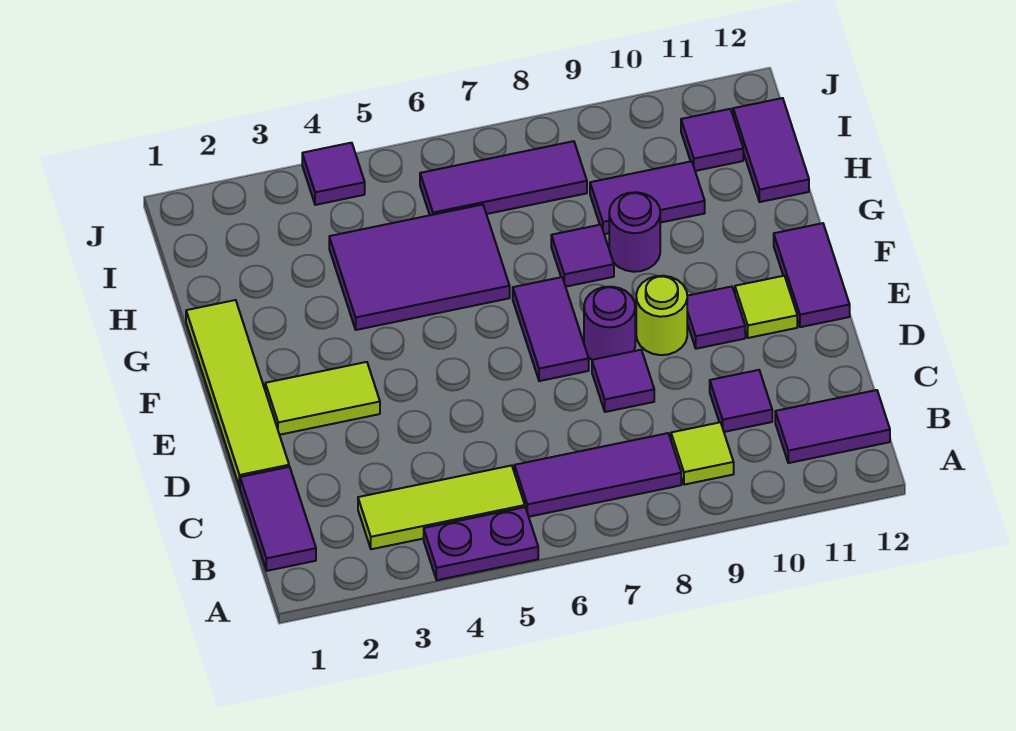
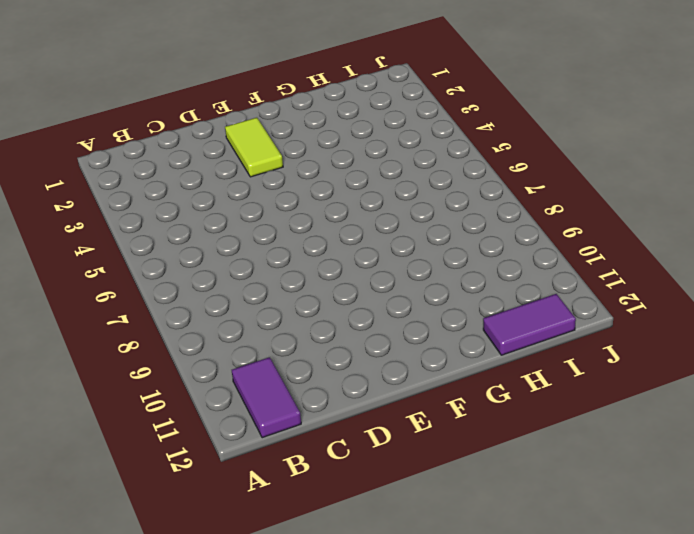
none -> purple 1x2 plate [424,507,538,580]
none -> purple 1x2 tile [240,467,316,571]
none -> lime 1x3 tile [358,465,525,549]

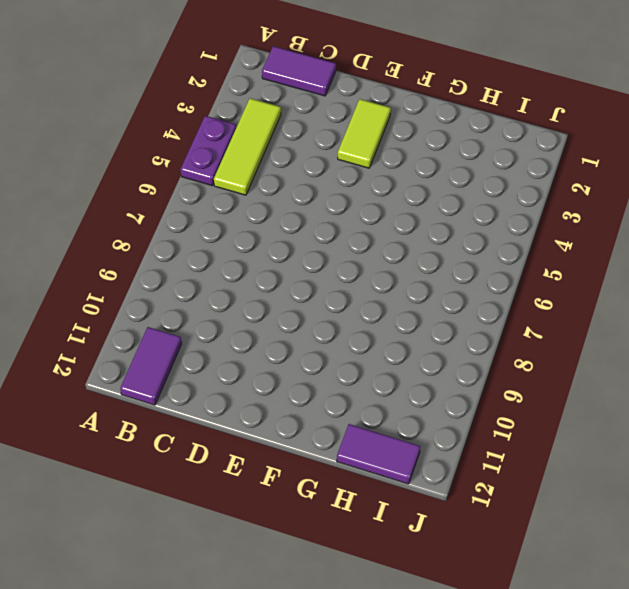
none -> purple 1x3 tile [514,433,681,517]
none -> lime 1x1 tile [671,422,734,485]
none -> purple 1x1 tile [710,370,772,432]

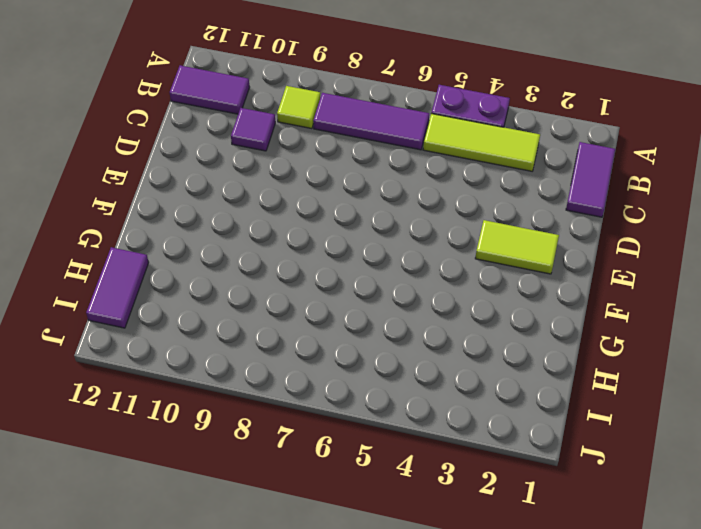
none -> lime 1x4 tile [186,300,289,487]
none -> purple 1x1 tile [592,350,654,412]
none -> purple 1x2 tile [513,277,589,381]

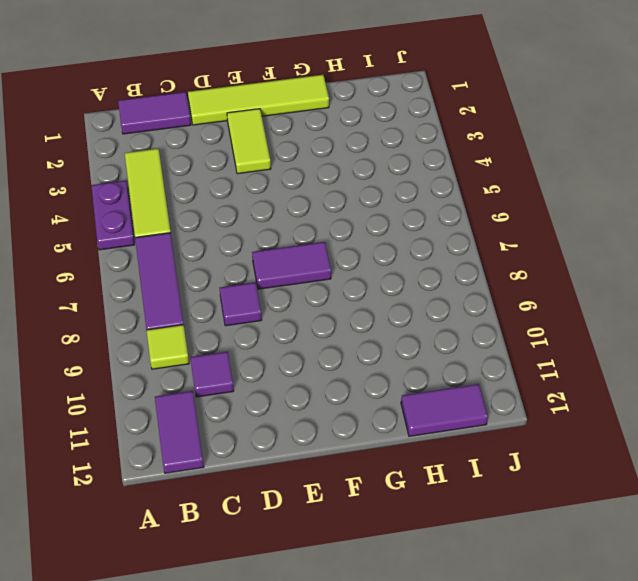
none -> purple 1x1 round brick [584,287,635,360]
none -> lime 1x1 round brick [636,276,687,355]
none -> purple 1x1 tile [687,287,745,349]

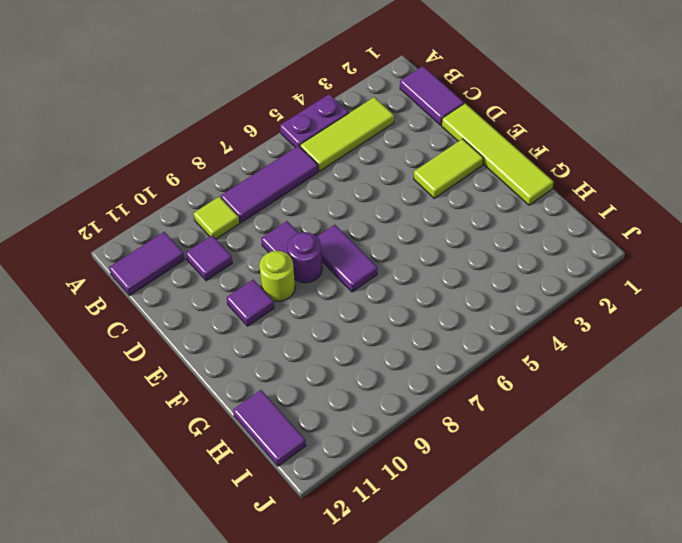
none -> lime 1x1 tile [735,276,797,338]
none -> purple 1x2 tile [774,223,850,327]
none -> purple 2x3 tile [329,204,510,330]

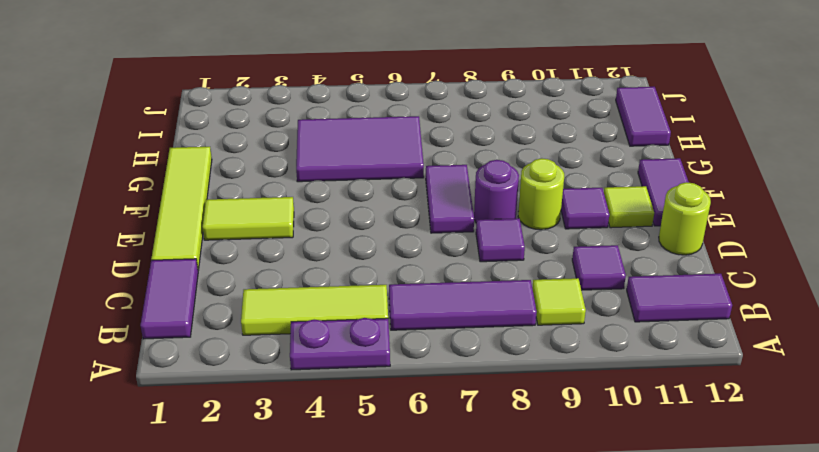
lime 1x1 round brick [659,182,711,255] -> none
none -> purple 1x1 tile [551,225,614,287]
none -> purple 1x1 round brick [609,192,660,272]
none -> purple 1x2 tile [590,161,705,234]

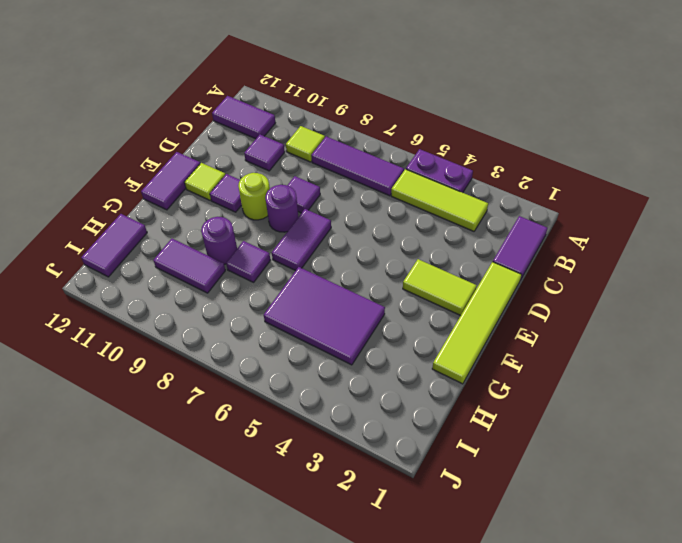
none -> purple 1x3 tile [420,141,587,215]
none -> purple 1x1 tile [681,109,743,171]
none -> purple 1x1 tile [302,143,365,205]

